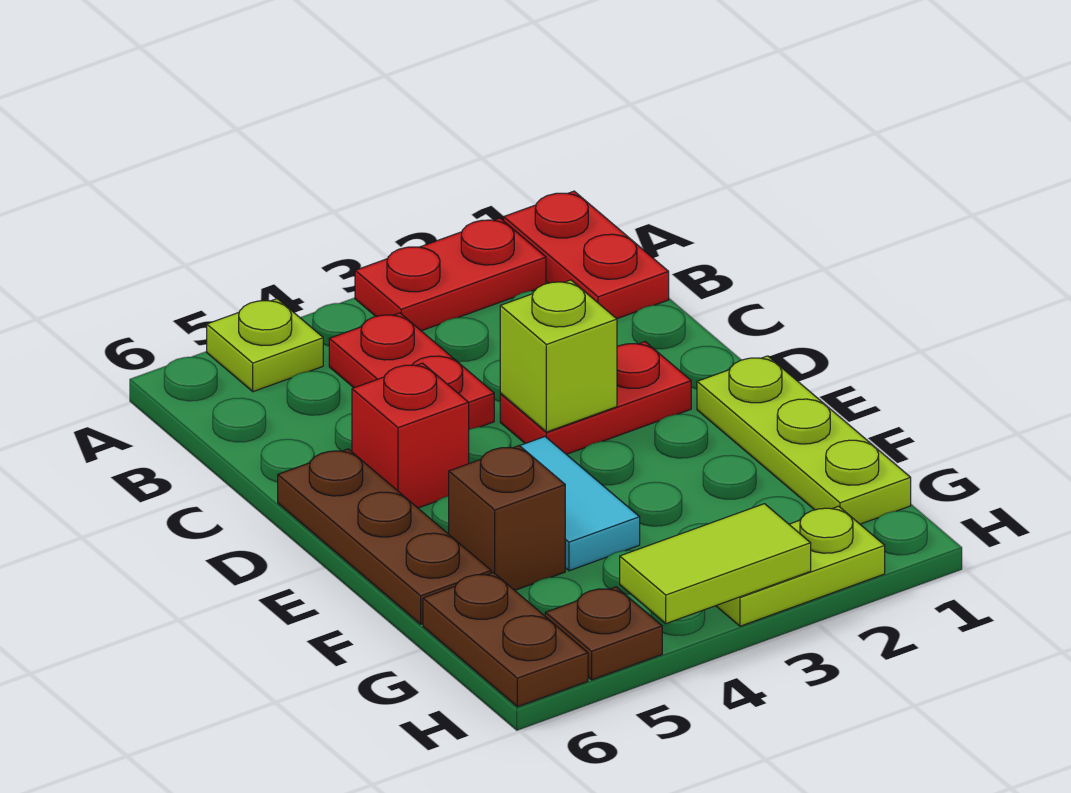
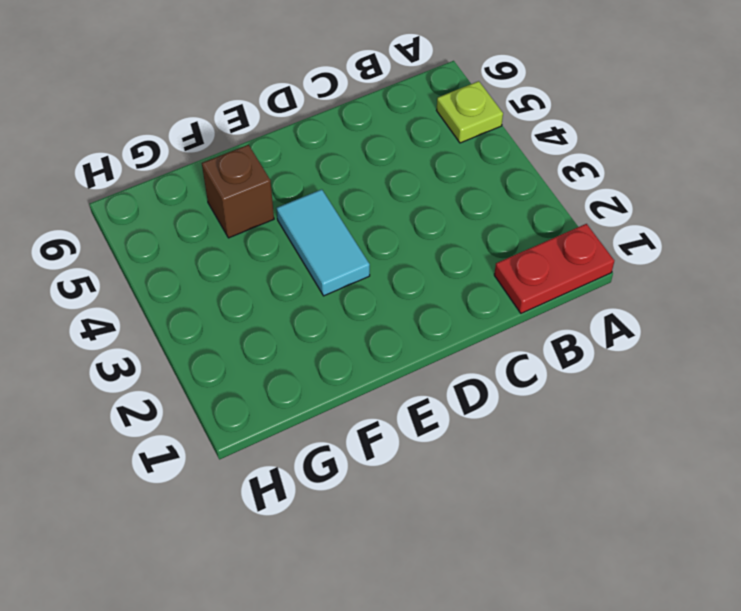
cyan 1x2 tile [277,189,370,296] -> cyan 1x2 tile turned to [520,437,640,571]
none -> red 1x2 plate [355,218,546,331]
none -> red 1x2 plate [329,313,494,429]
none -> red 1x2 plate [500,342,691,454]

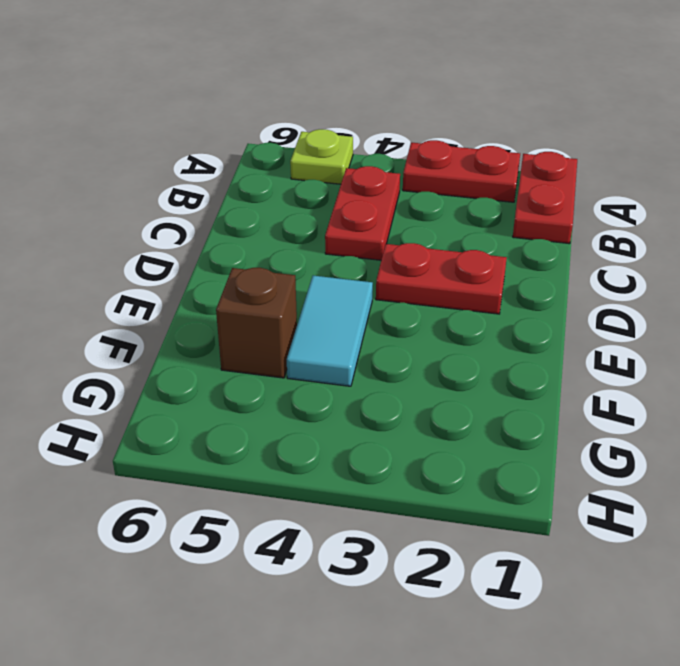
none -> red 1x1 brick [352,363,469,508]
none -> brown 1x3 plate [278,449,491,624]
none -> lime 1x3 plate [697,356,911,524]

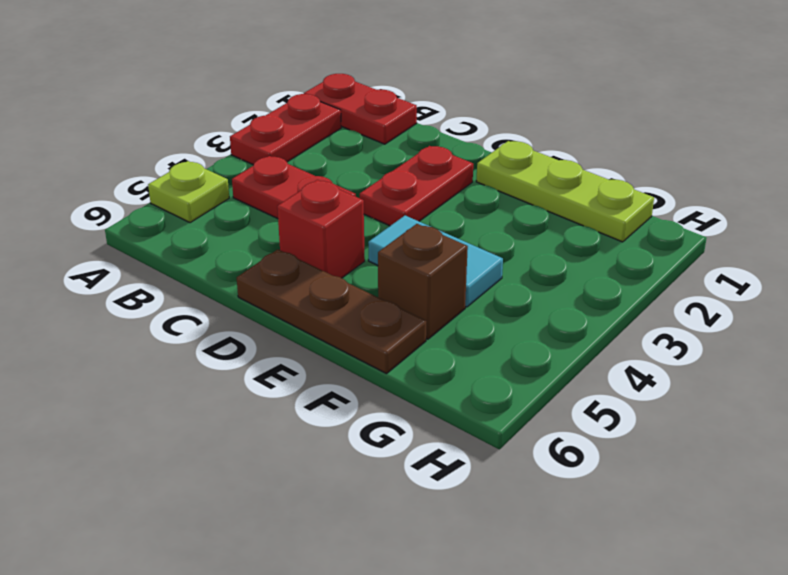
none -> brown 1x2 plate [423,573,588,707]
none -> lime 1x2 plate [716,506,885,626]
none -> brown 1x1 plate [545,587,662,680]

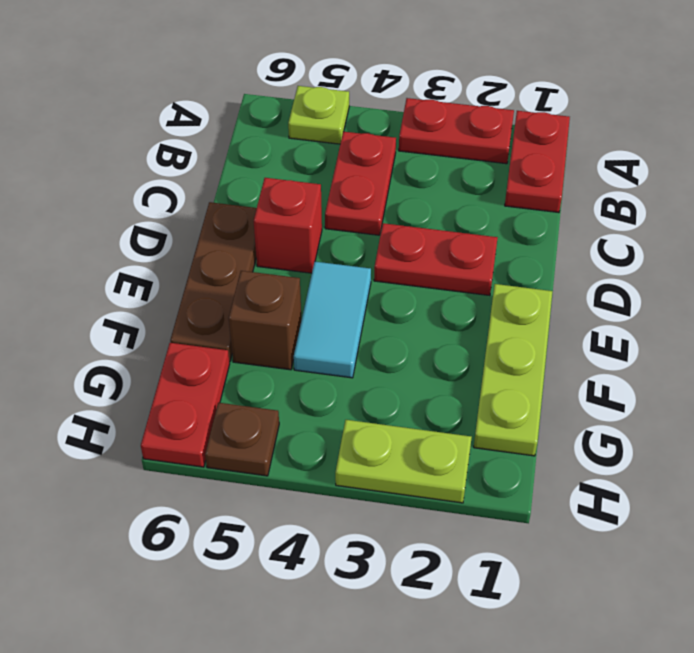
red 1x2 plate [141,343,230,467] -> brown 1x2 plate [423,573,588,707]
none -> lime 1x1 brick [500,280,617,432]
none -> lime 1x2 tile [620,504,811,624]

